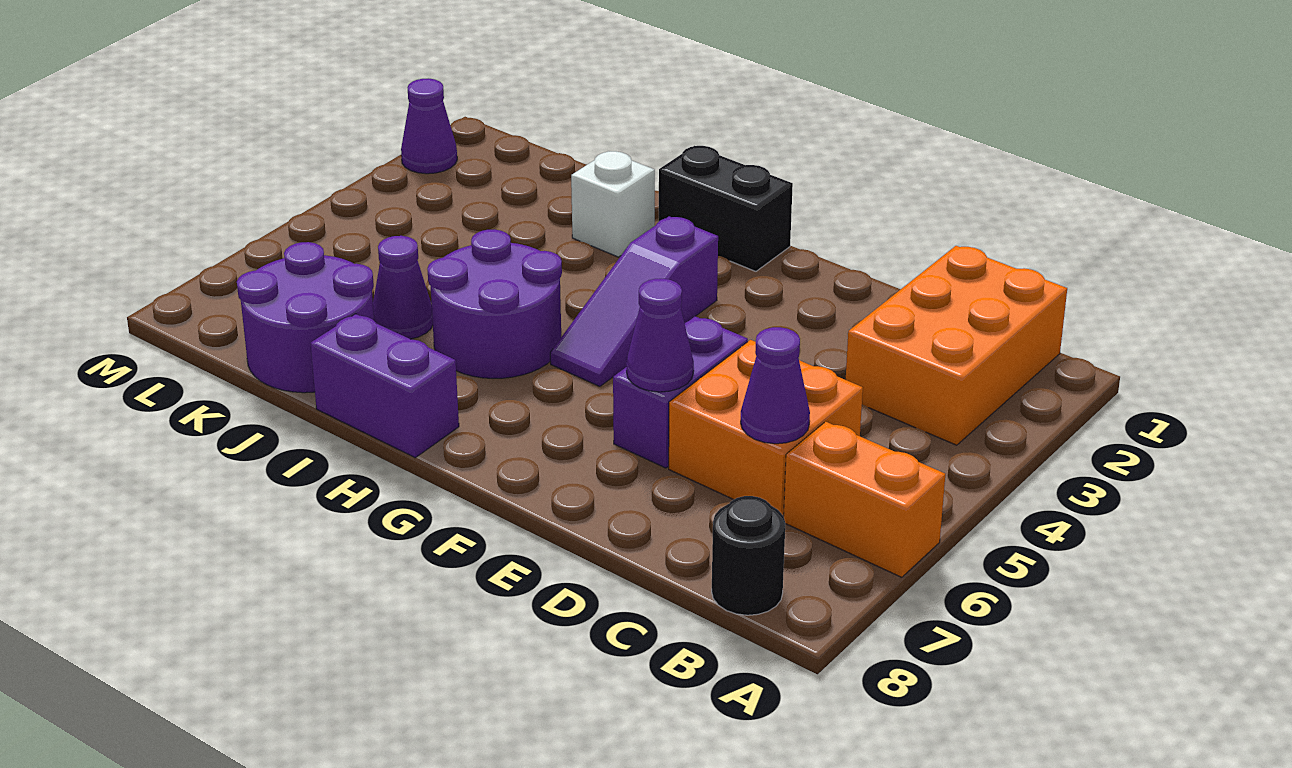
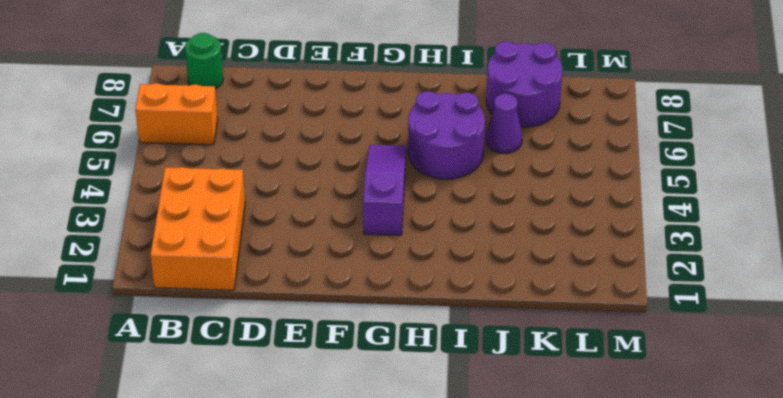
green 1x1 round brick [185,33,223,89] -> black 1x1 round brick [712,496,785,615]
none -> orange 2x2 brick [669,340,863,516]
none -> purple 1x2 brick [613,316,748,468]
none -> black 1x2 brick [659,146,793,271]

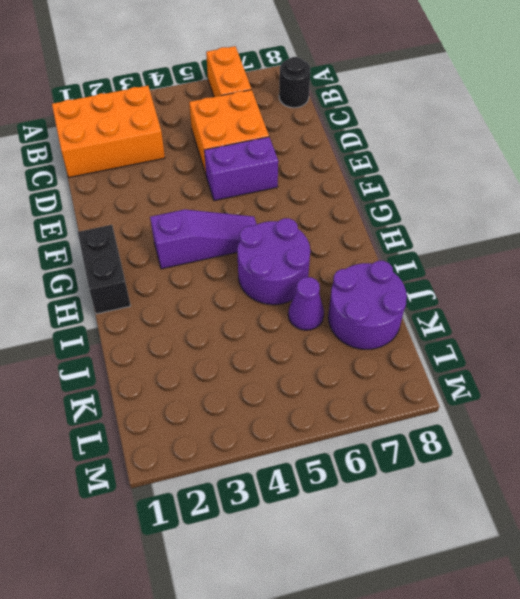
none -> purple 1x2 brick [310,314,459,458]
none -> white 1x1 brick [571,151,655,257]
none -> purple 1x1 cone [401,78,457,174]

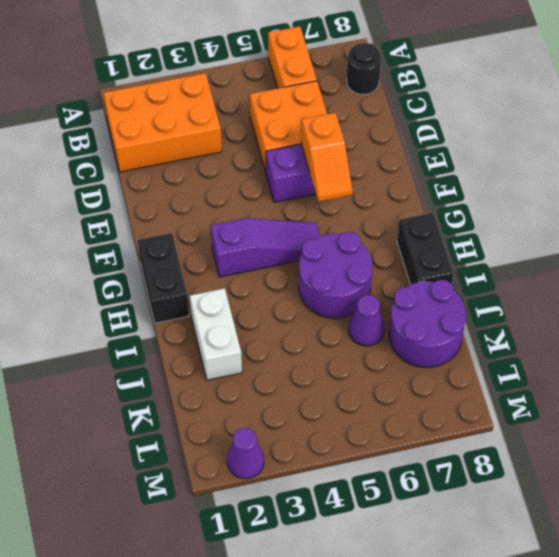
orange 1x2 slope [301,113,352,202] -> purple 1x1 cone [626,279,694,392]
black 1x2 brick [397,213,454,285] -> purple 1x2 brick [310,314,459,458]
white 1x2 brick [190,288,242,380] -> white 1x1 brick [571,151,655,257]
none -> purple 1x1 cone [741,327,810,444]

